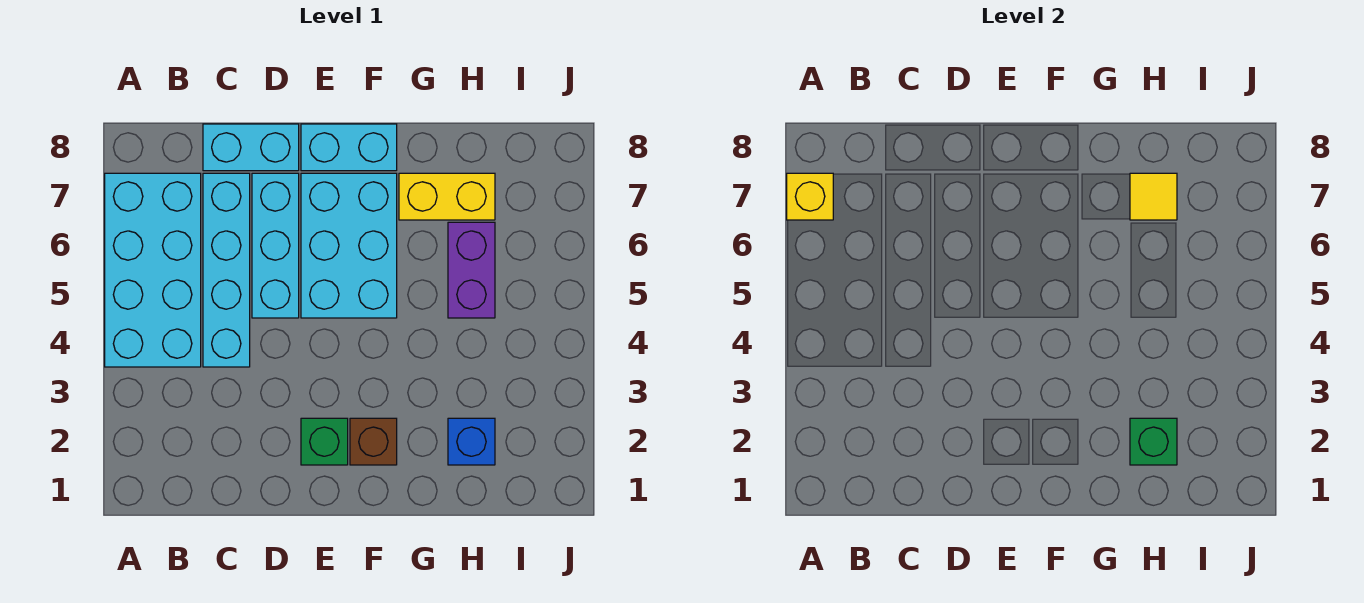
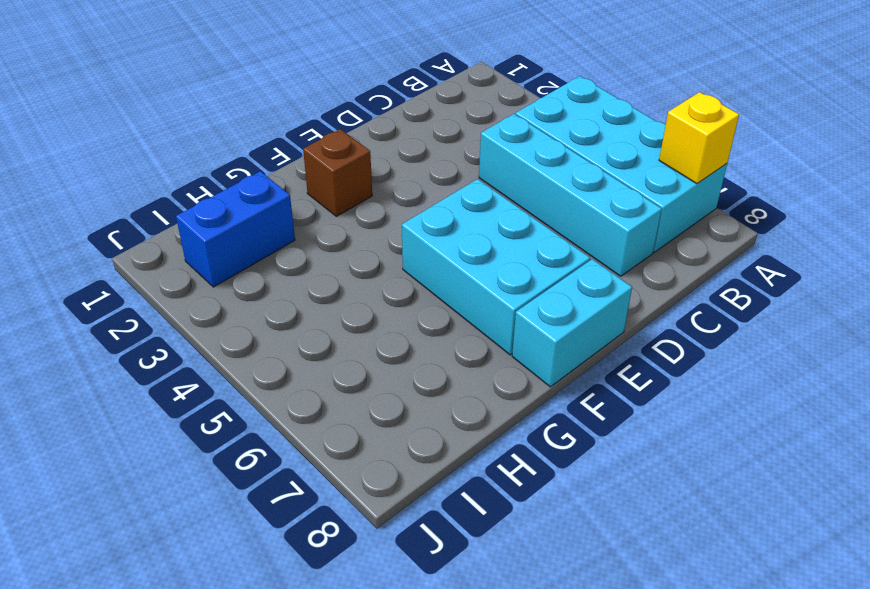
blue 1x2 brick [176,171,295,287] -> blue 1x1 brick [448,418,495,465]
none -> cyan 1x2 brick [203,124,299,171]
none -> cyan 1x3 brick [252,173,299,318]
none -> green 1x1 brick [301,418,348,465]

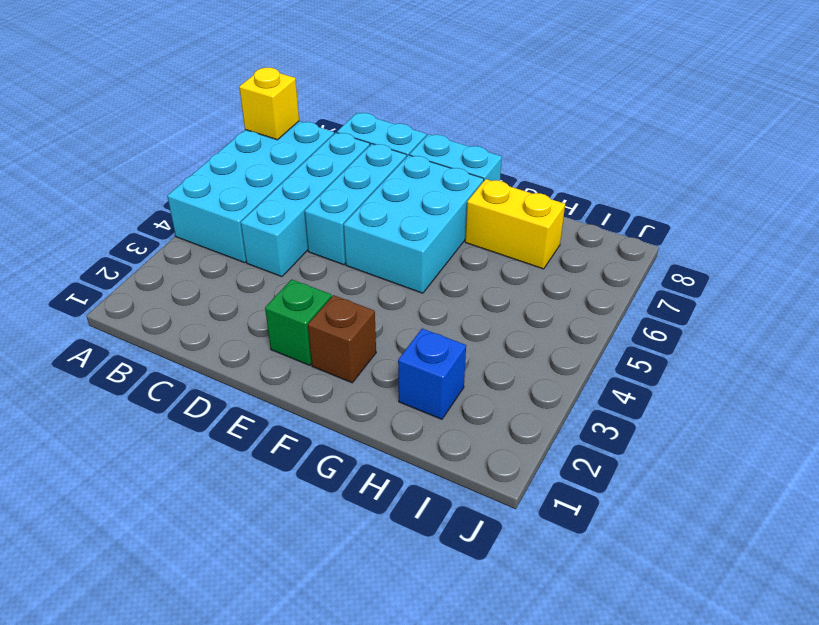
none -> purple 1x2 brick [448,222,495,318]
none -> green 1x1 brick [1130,418,1177,465]
none -> yellow 1x1 tile [1130,173,1177,220]

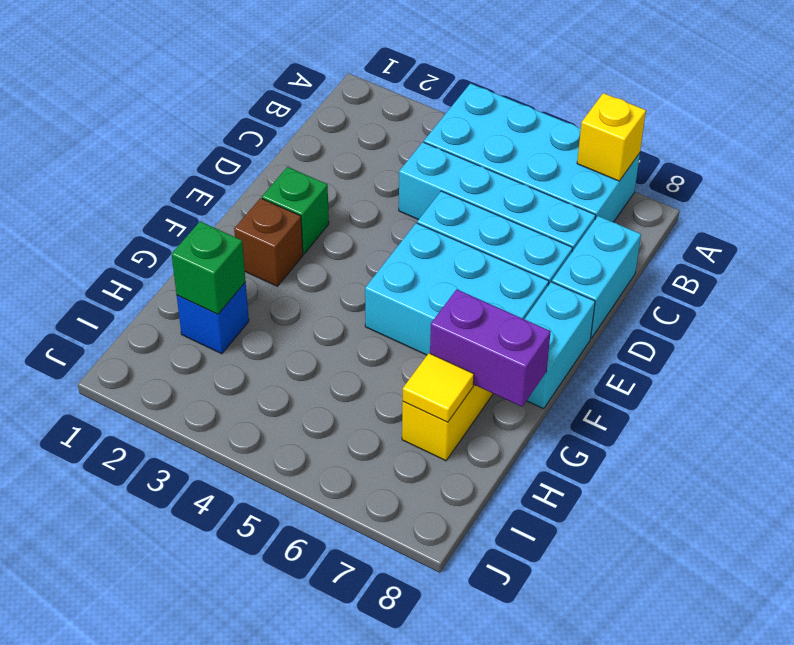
purple 1x2 brick [430,289,551,407] -> purple 1x2 brick moved to [448,222,495,318]

